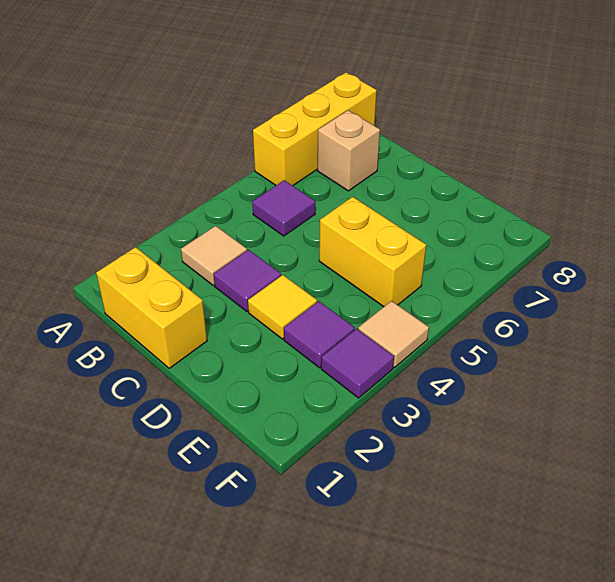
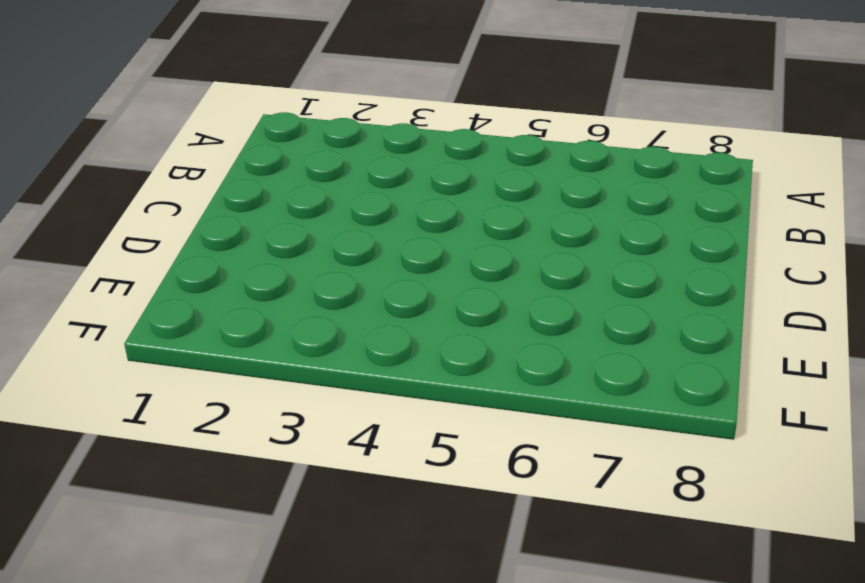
none -> yellow 1x3 brick [253,72,377,186]
none -> yellow 1x2 brick [96,247,207,368]

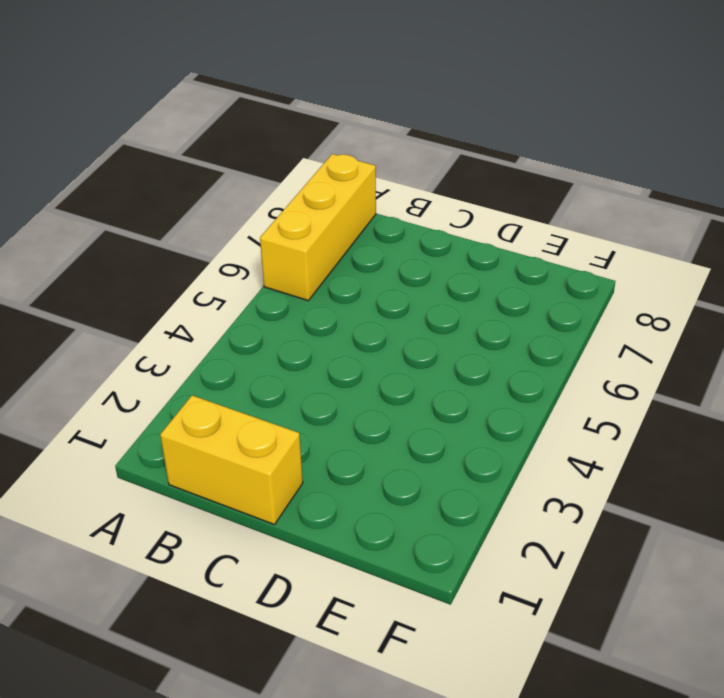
none -> tan 1x1 tile [181,226,247,285]
none -> purple 1x1 tile [252,180,315,236]

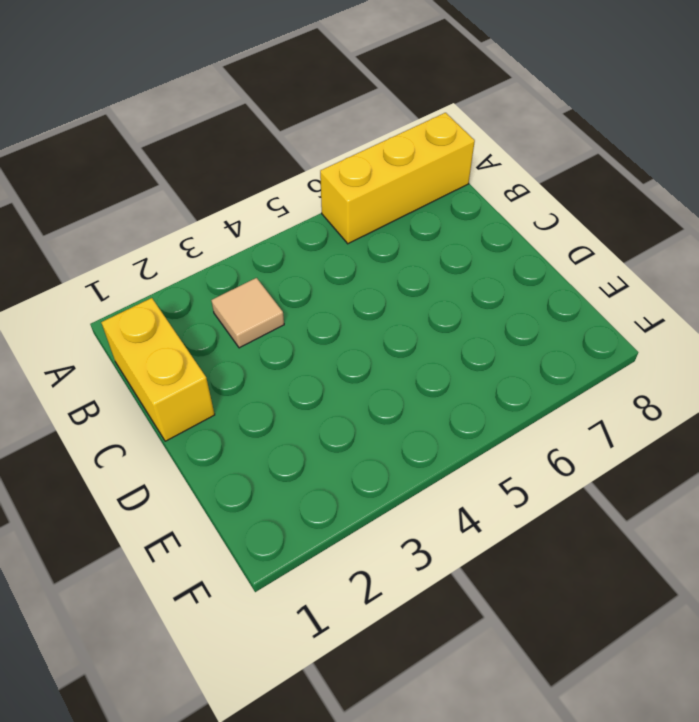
none -> purple 1x1 tile [252,180,315,236]
none -> tan 1x1 brick [318,110,380,191]

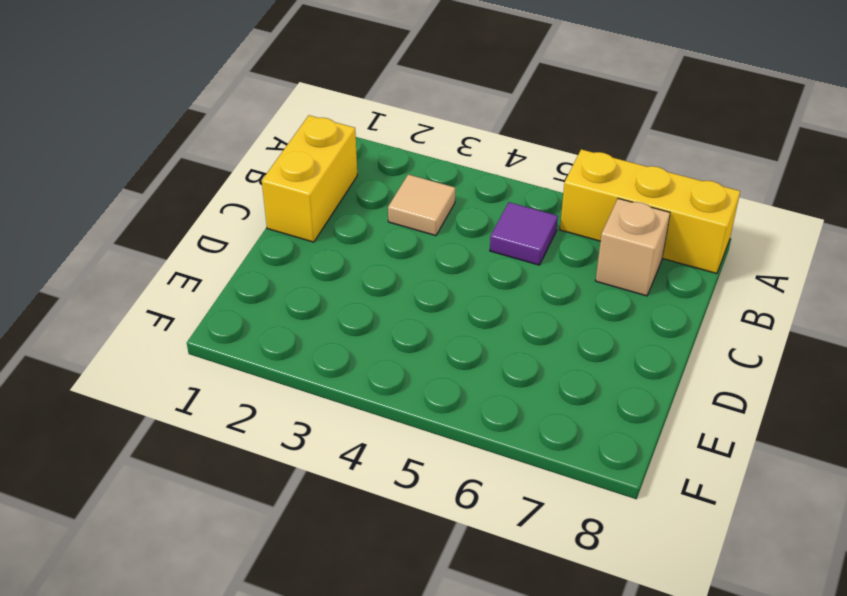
none -> purple 1x1 tile [214,250,281,312]
none -> yellow 1x1 tile [248,275,317,339]

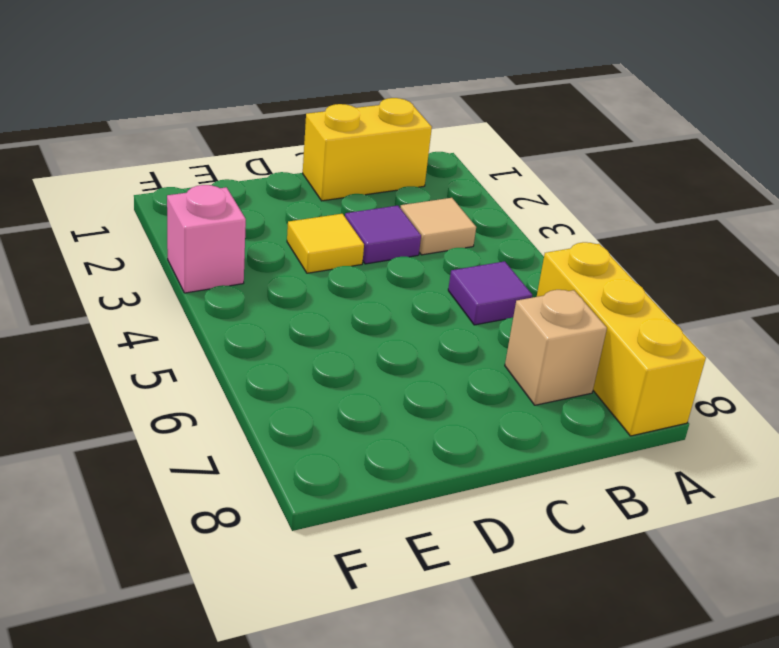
pink 1x1 brick [167,185,246,293] -> purple 1x1 tile [321,329,394,398]
none -> yellow 1x2 brick [319,197,426,307]
none -> purple 1x1 tile [284,301,355,368]

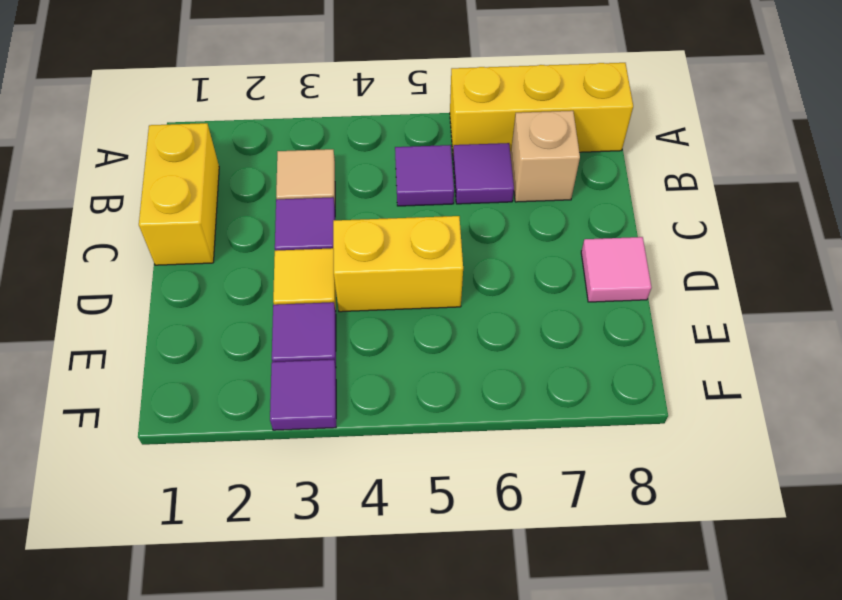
purple 1x1 tile [453,143,514,204] -> none
yellow 1x2 brick [333,216,463,312] -> yellow 1x2 brick turned to [319,197,426,307]
pink 1x1 tile [581,237,651,302] -> none
none -> tan 1x1 tile [358,301,429,367]

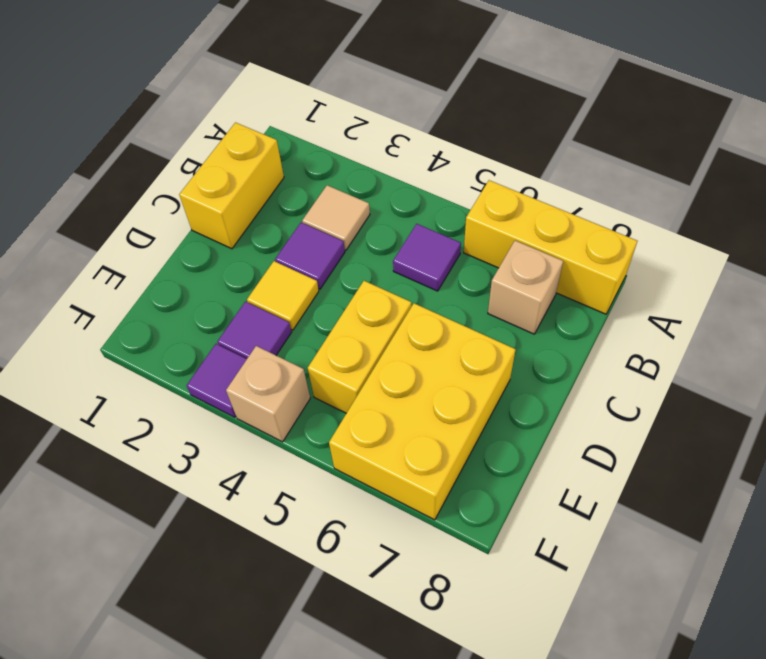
yellow 2x3 brick [329,303,516,520] -> none
tan 1x1 brick [226,346,310,442] -> tan 1x1 tile [358,301,429,367]

